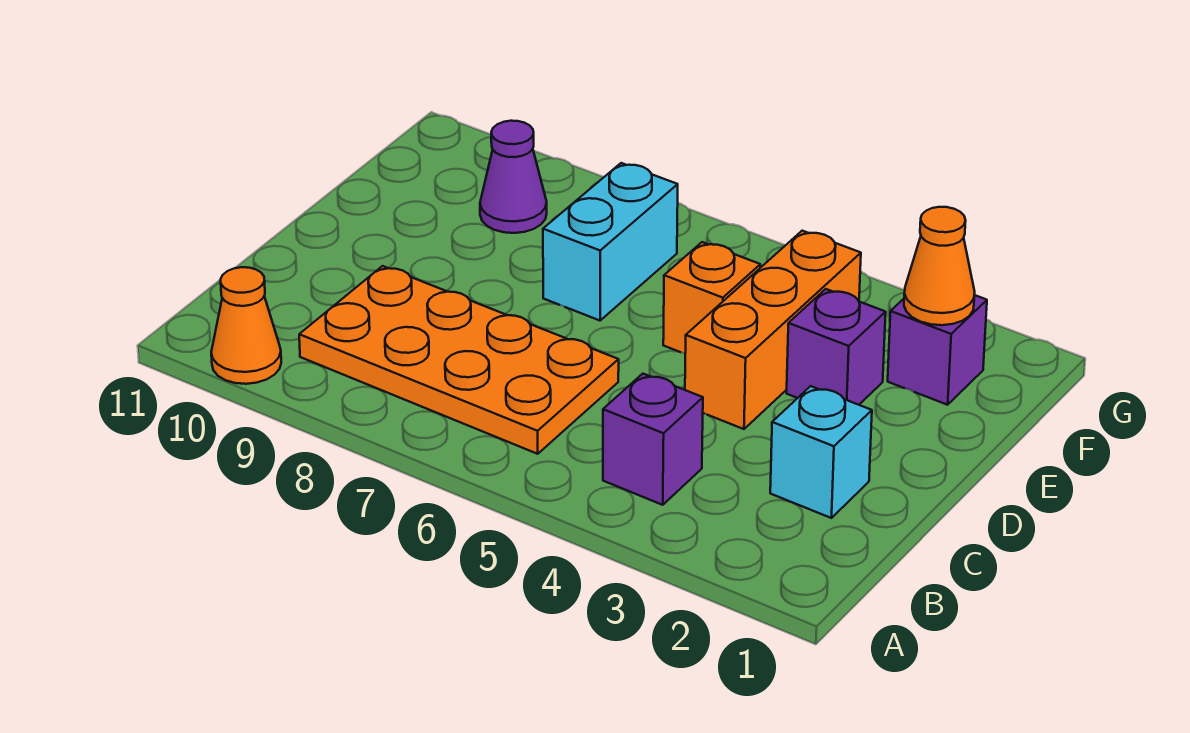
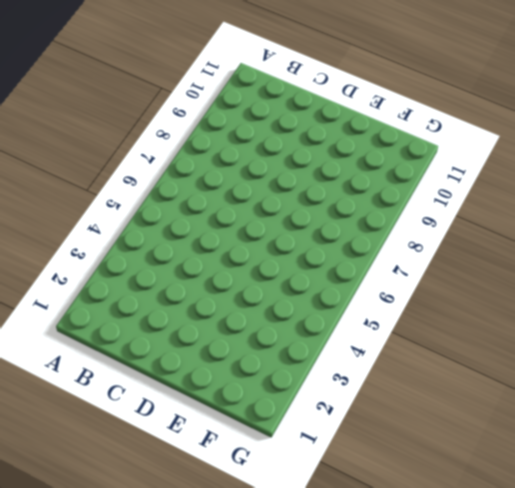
none -> orange 1x1 cone [211,267,281,384]
none -> purple 1x1 brick [603,374,703,505]

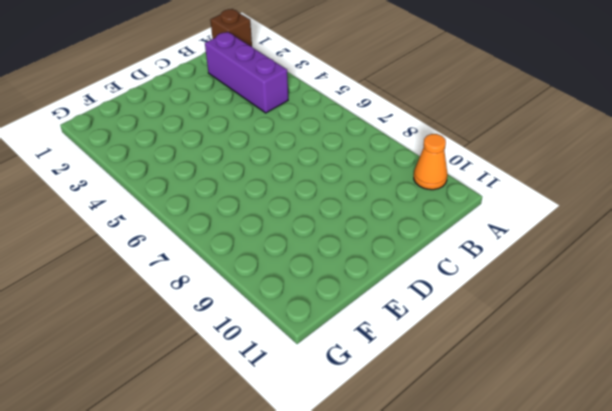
brown 1x1 brick [210,9,252,46] -> none
purple 1x3 brick [205,32,288,113] -> purple 1x1 brick [603,374,703,505]
none -> orange 2x4 plate [299,266,619,454]
none -> cyan 1x1 brick [770,386,872,518]

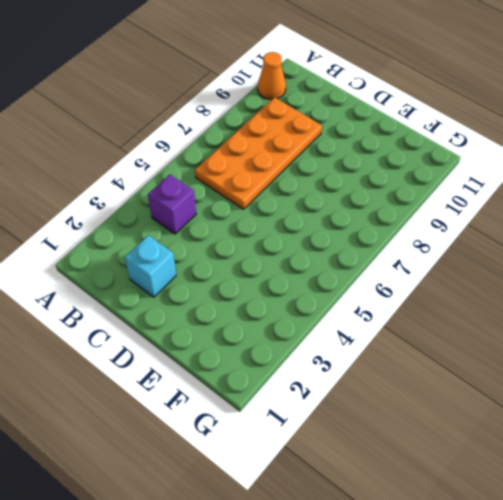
none -> orange 1x3 brick [685,231,861,429]
none -> purple 1x1 brick [787,289,886,405]

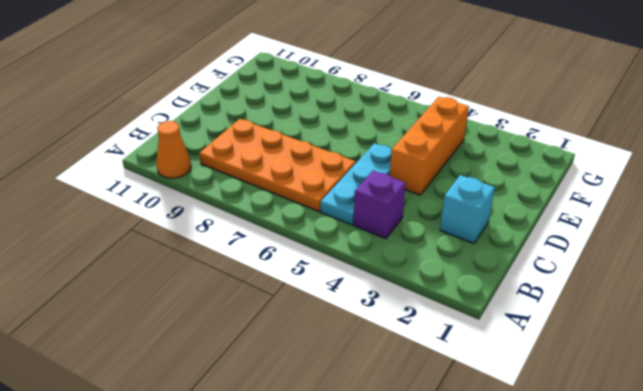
cyan 1x3 plate [321,143,392,225] -> none
none -> purple 1x1 brick [787,289,886,405]
none -> orange 1x1 brick [663,242,760,354]

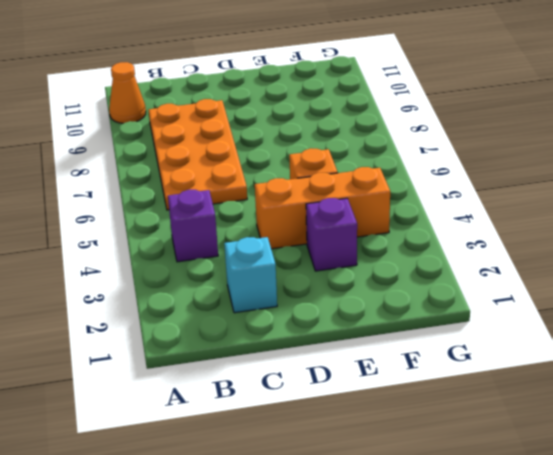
none -> cyan 1x2 brick [543,163,678,321]
none -> purple 1x1 brick [888,295,987,405]

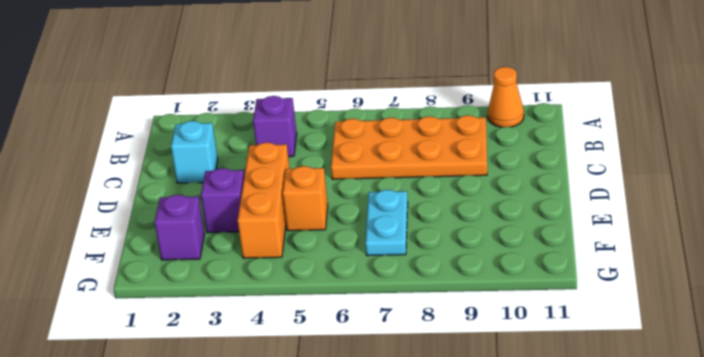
cyan 1x2 plate [365,190,408,256] -> cyan 1x2 brick [543,163,678,321]
none -> purple 1x1 cone [480,121,547,233]
none -> orange 1x1 cone [904,207,975,325]

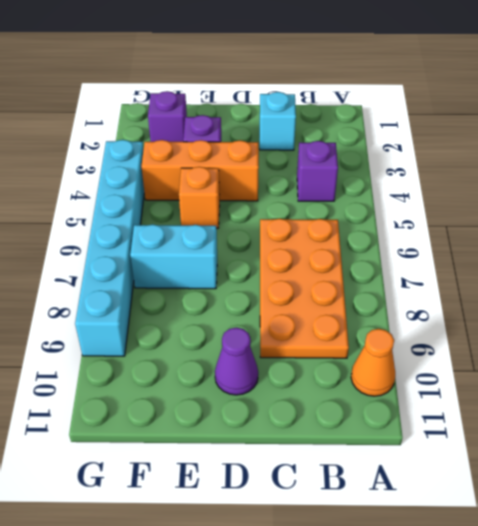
purple 1x1 cone [215,327,258,395] -> purple 1x1 cone moved to [480,121,547,233]
cyan 1x6 brick [75,140,144,356] -> none
none -> orange 1x1 cone [904,207,975,325]

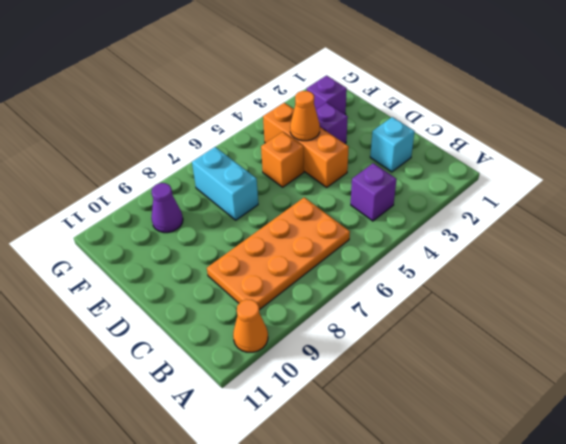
orange 1x1 cone [290,91,320,141] -> orange 1x1 cone moved to [904,207,975,325]

